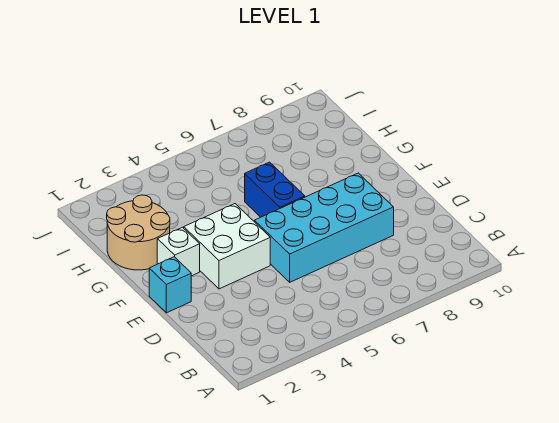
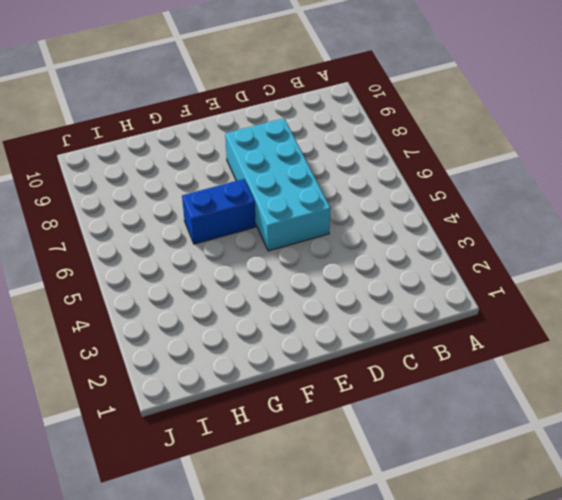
none -> cyan 1x1 brick [149,257,191,313]
none -> white 2x2 brick [184,204,270,289]

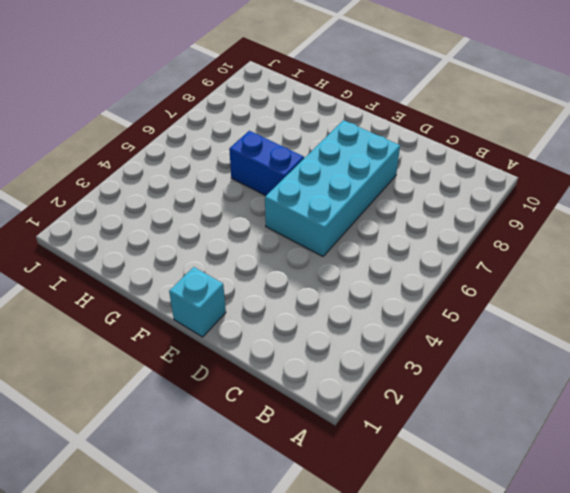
none -> white 2x2 brick [184,204,270,289]
none -> white 1x1 brick [157,227,200,276]

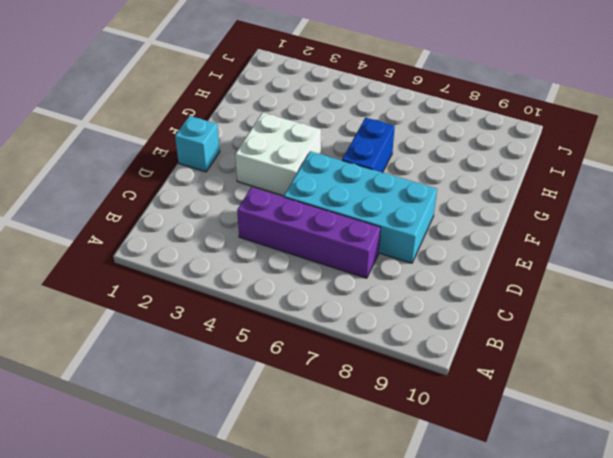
purple 1x4 brick [237,187,381,278] -> none
none -> white 1x1 brick [157,227,200,276]
none -> tan 2x2 round brick [107,195,170,270]

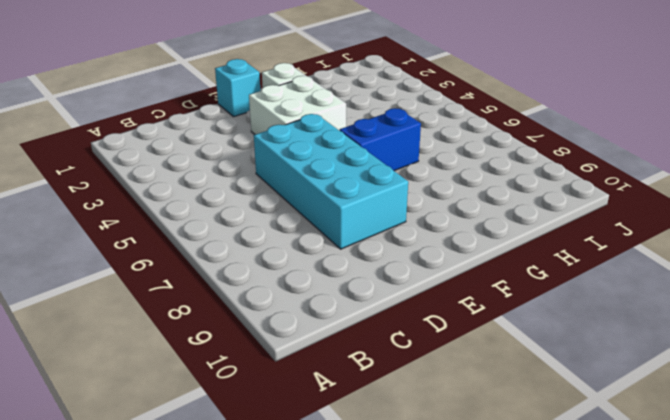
none -> tan 2x2 round brick [107,195,170,270]

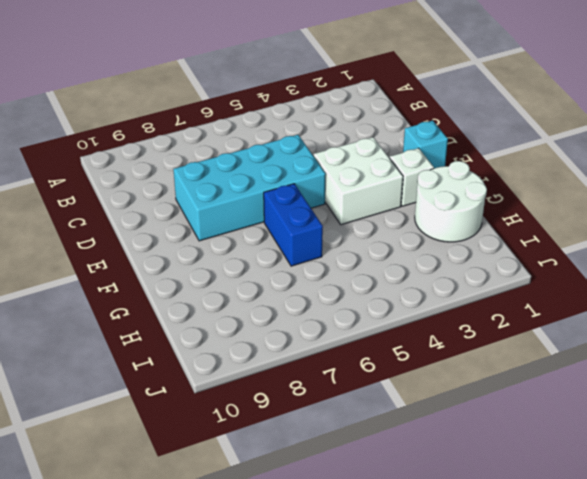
white 2x2 round brick [415,161,487,242] -> tan 2x2 round brick [107,195,170,270]

